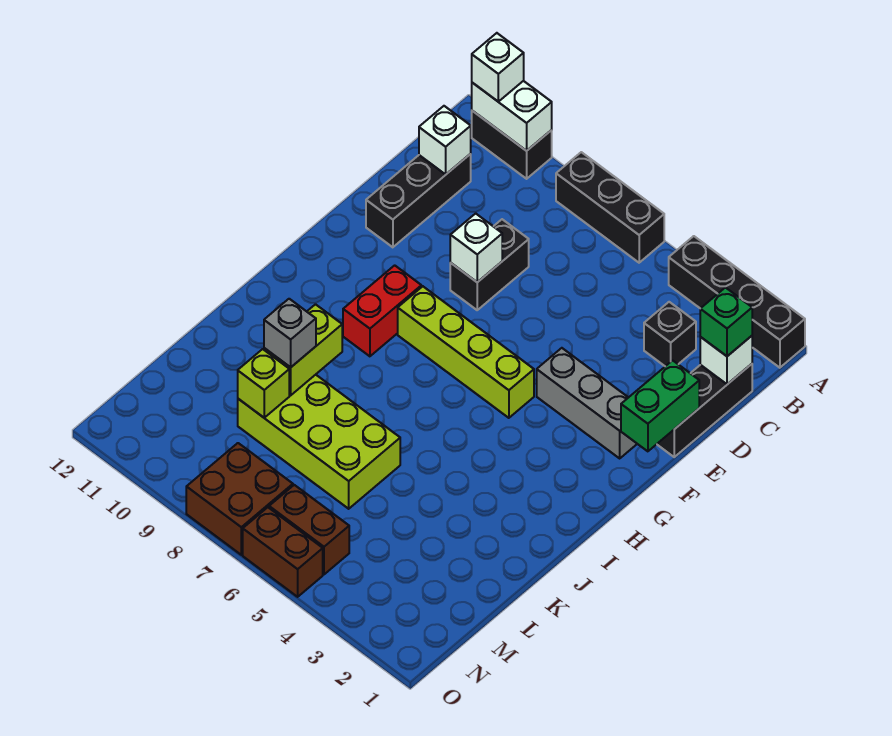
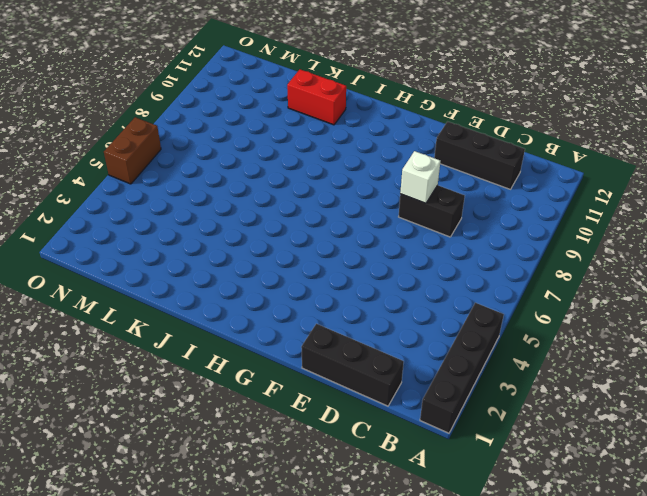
red 1x2 brick [287,69,346,125] -> red 1x2 brick moved to [343,265,421,356]
none -> black 1x3 brick [556,152,664,263]
none -> black 1x2 brick [472,111,552,179]
none -> black 1x1 brick [644,302,696,366]

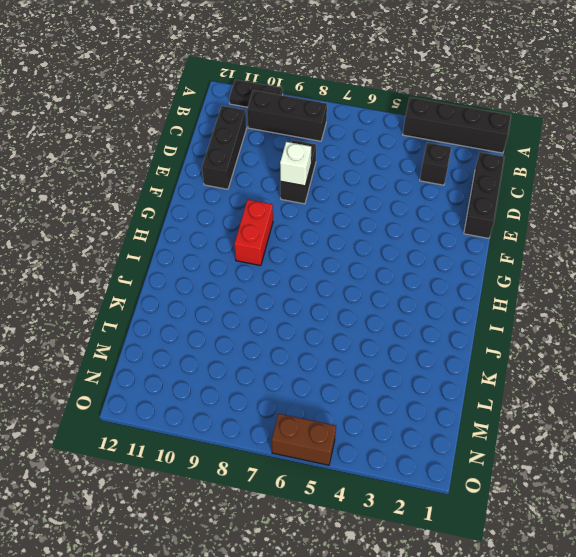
black 1x2 plate [229,80,283,107] -> black 1x2 brick [472,111,552,179]
black 1x3 brick [247,90,327,141] -> black 1x3 brick moved to [556,152,664,263]
none -> grey 1x3 brick [537,348,637,458]
none -> lime 1x4 brick [398,286,534,418]
none -> lime 2x4 brick [238,375,400,509]

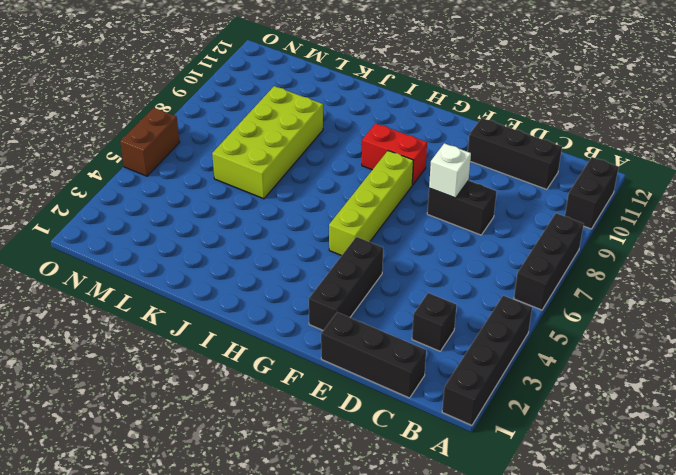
black 1x3 brick [309,237,383,330] -> grey 1x3 brick [537,348,637,458]
none -> brown 1x2 brick [269,485,349,574]
none -> brown 2x2 brick [186,443,293,555]
none -> white 1x2 brick [472,81,552,151]

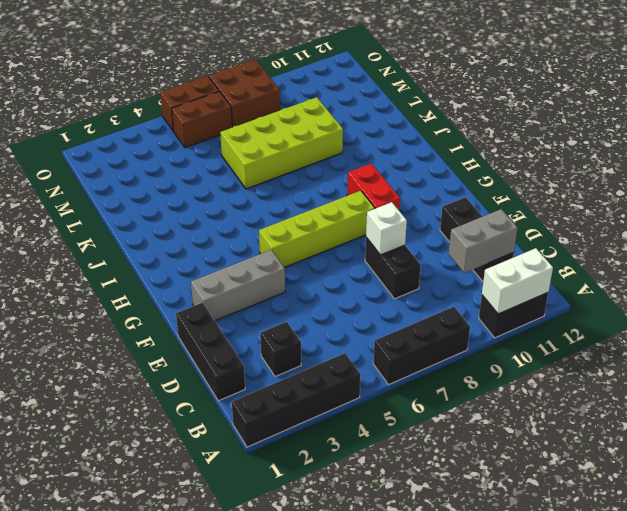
grey 1x2 brick [449,209,517,273] -> white 1x1 brick [419,106,471,174]
none -> white 1x1 brick [700,336,752,384]
none -> green 1x2 brick [621,360,699,451]
none -> lime 1x2 brick [264,304,342,395]

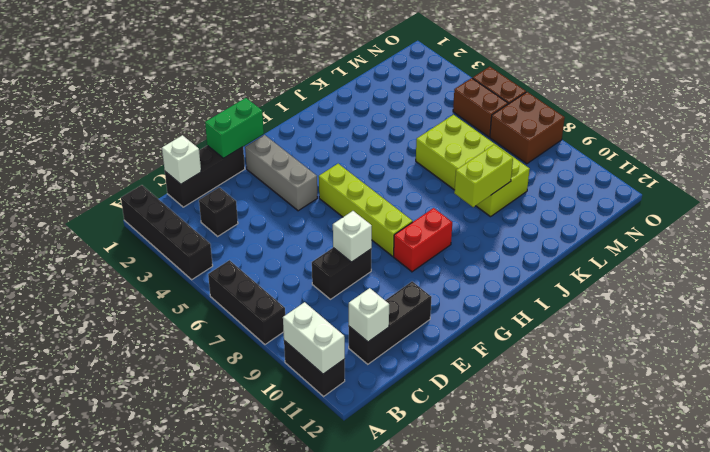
none -> lime 1x1 brick [238,349,289,418]
none -> white 1x1 brick [472,33,524,102]
none -> green 1x1 brick [700,288,752,356]

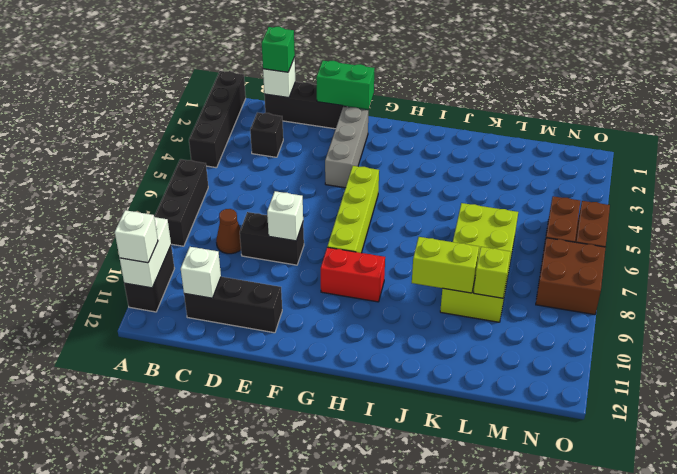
brown 1x1 cone [216,209,241,254] -> none
none -> grey 1x1 brick [264,299,316,367]

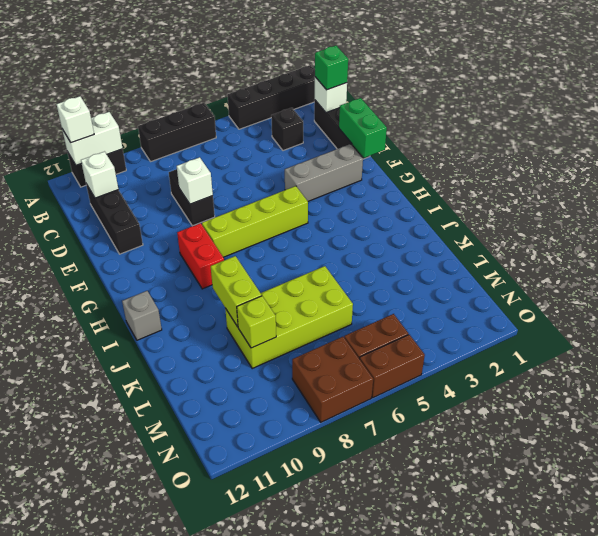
grey 1x1 brick [122,291,162,340] -> grey 1x1 brick moved to [264,299,316,367]

